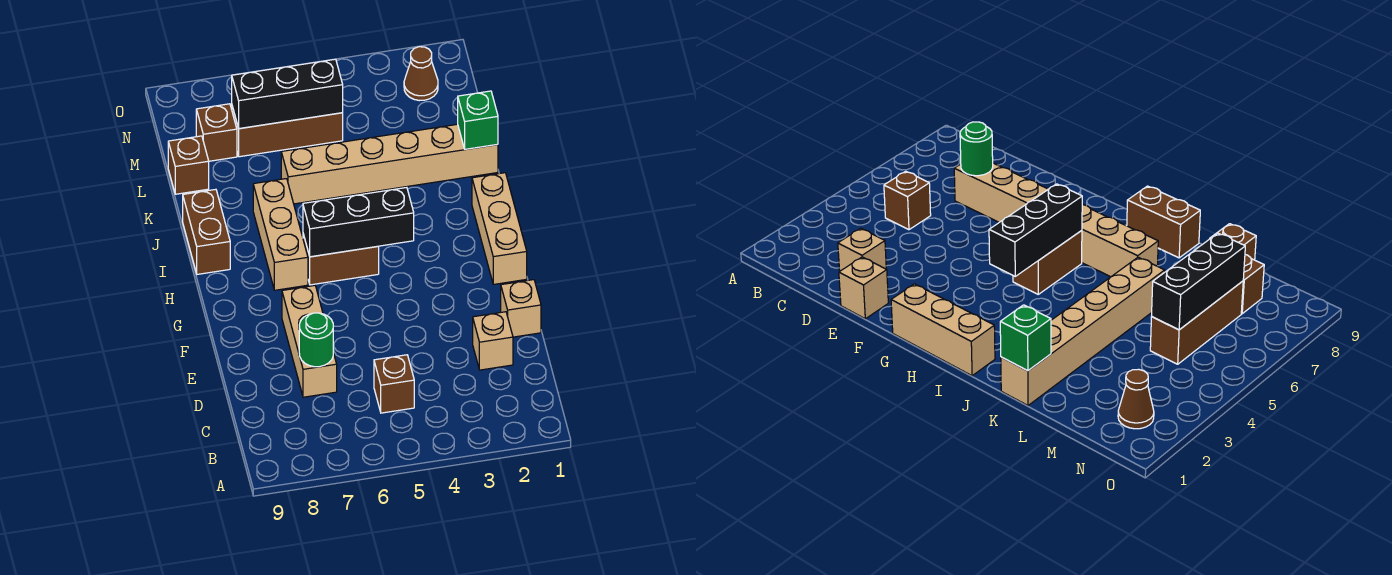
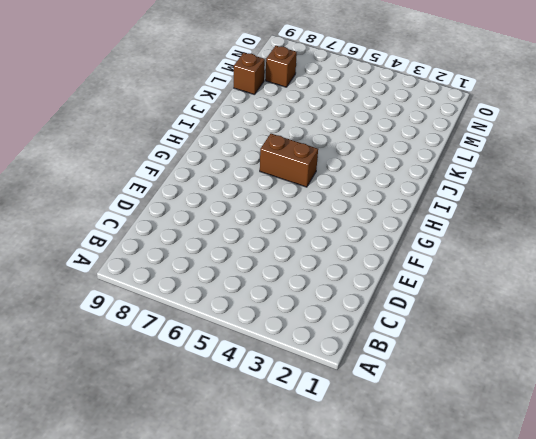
none -> brown 1x1 brick [374,355,414,413]
none -> tan 1x1 brick [473,312,513,370]
none -> tan 1x3 brick [282,286,337,397]

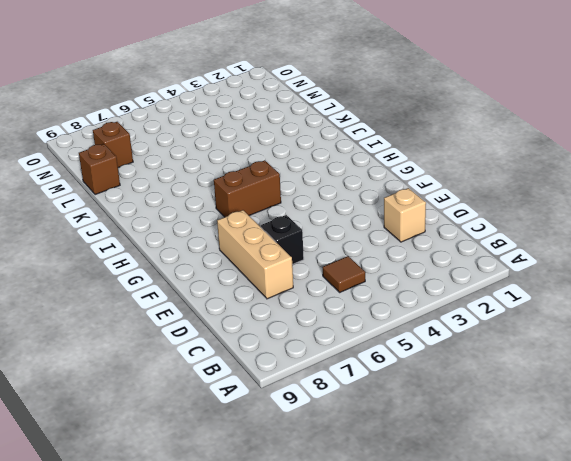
brown 1x1 tile [323,256,365,292] -> brown 1x1 brick [374,355,414,413]
black 1x1 brick [261,215,304,264] -> none
none -> tan 1x1 brick [501,280,541,337]
none -> tan 1x3 brick [472,173,527,284]
none -> tan 1x3 brick [253,179,308,290]

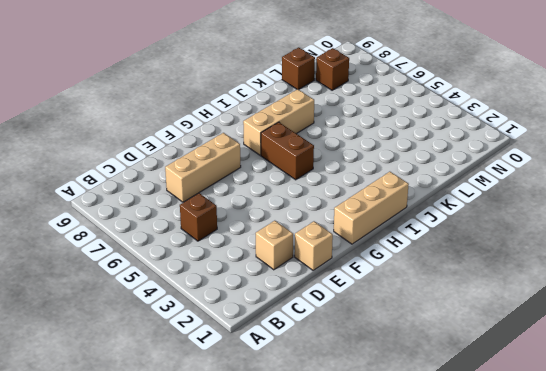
none -> brown 1x2 brick [183,189,230,274]
none -> tan 1x6 brick [281,124,498,204]
none -> brown 1x3 brick [232,106,343,157]

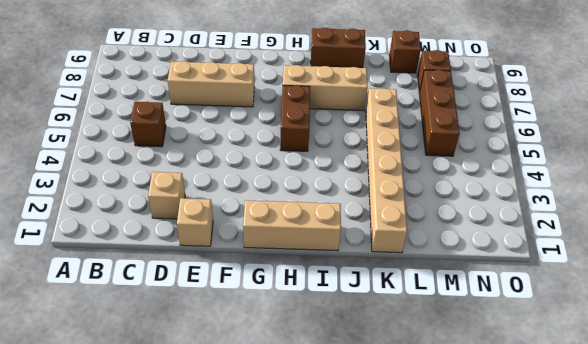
none -> brown 1x1 cone [404,47,438,101]
none -> green 1x1 round brick [299,313,333,367]
none -> black 1x3 brick [303,188,414,257]

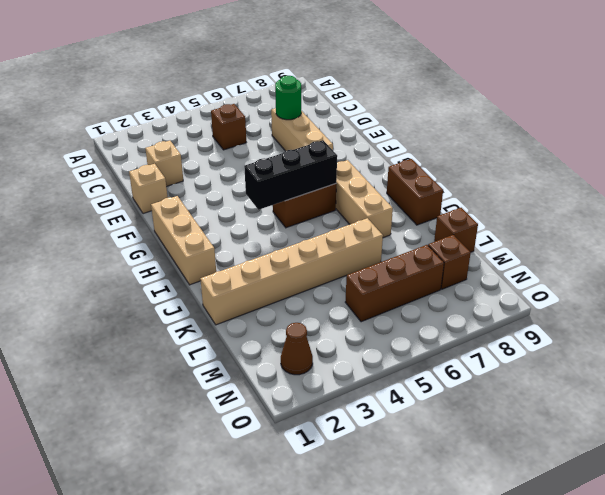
none -> green 1x1 brick [458,91,498,149]
none -> black 1x3 brick [232,59,343,129]

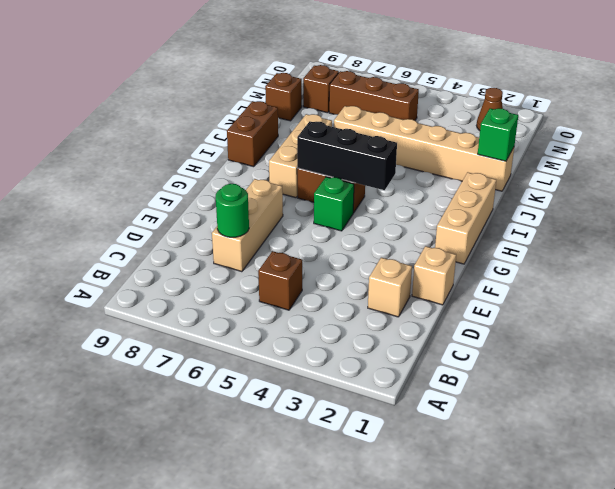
green 1x1 brick [314,177,354,231] -> none
none -> black 1x3 brick [232,59,343,129]

